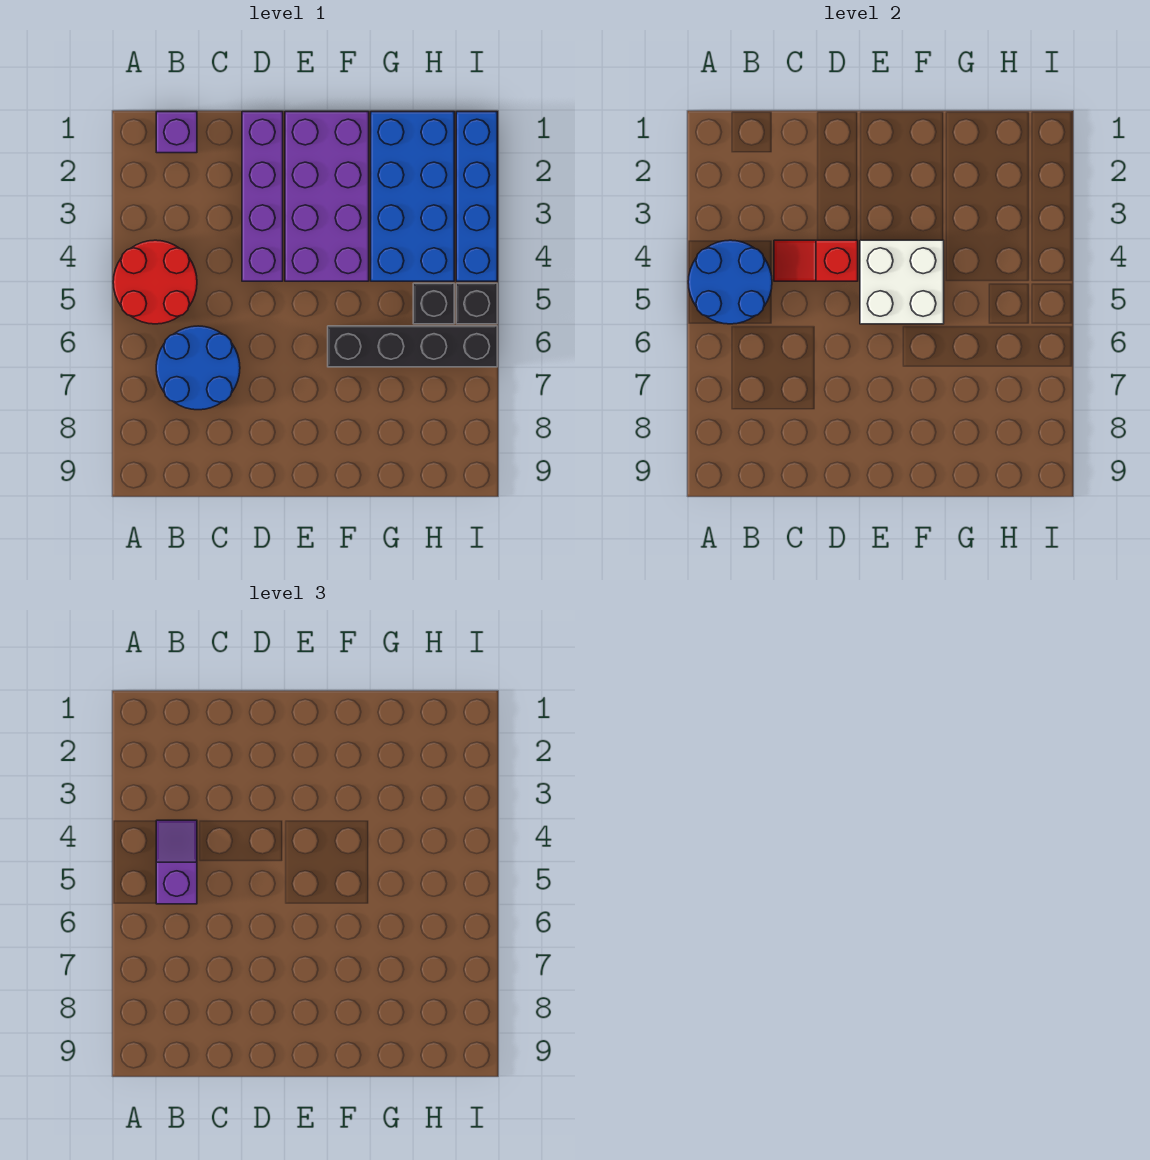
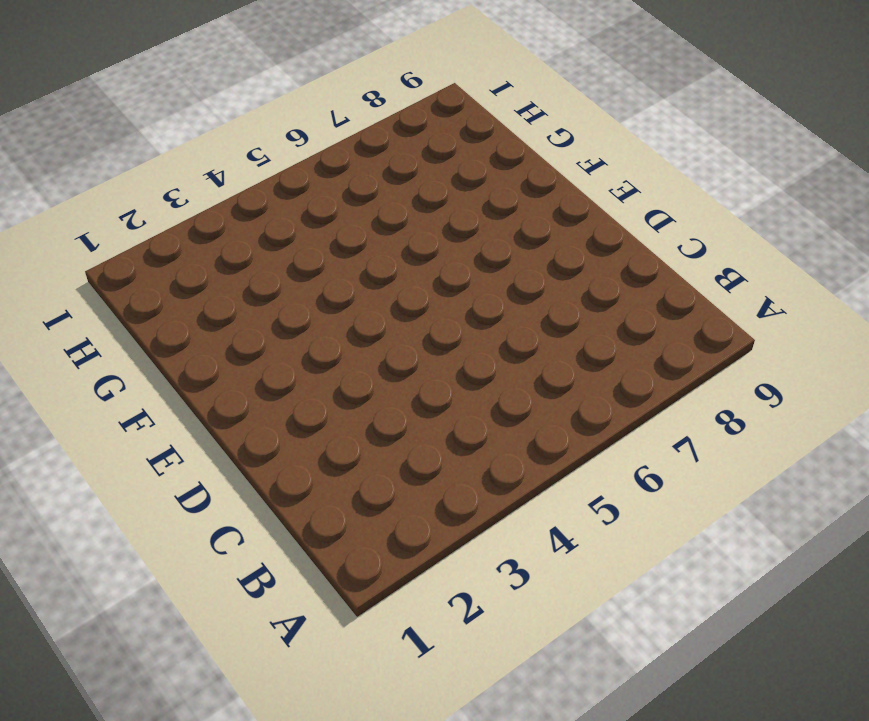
none -> red 2x2 round brick [113,240,197,324]
none -> purple 1x1 brick [156,112,197,153]
none -> blue 2x2 round brick [156,326,240,410]

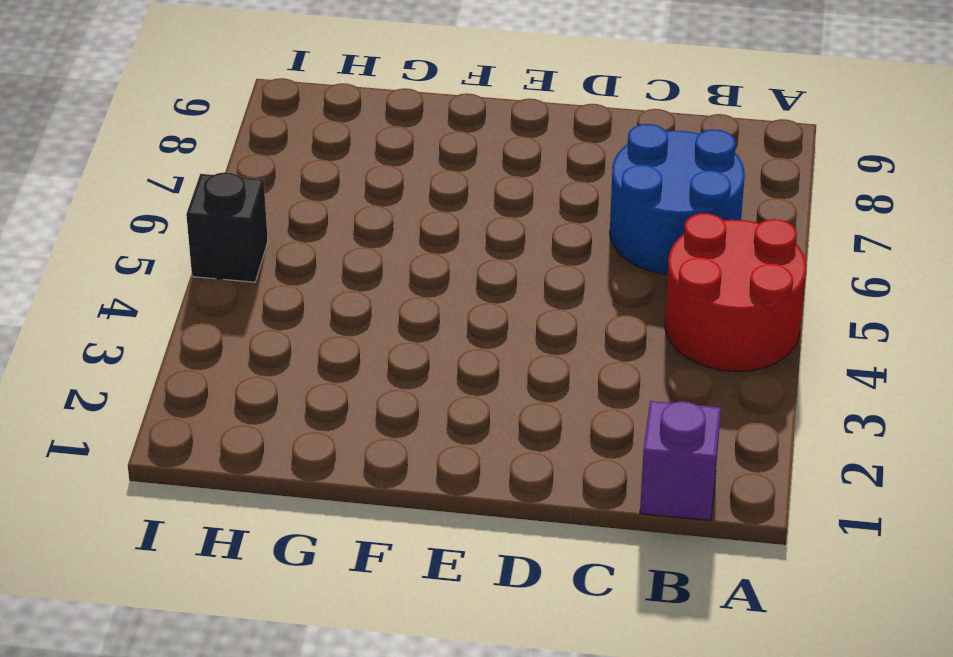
none -> purple 1x4 brick [242,112,283,281]
none -> purple 2x4 brick [285,112,369,281]
none -> black 1x4 brick [328,326,497,367]

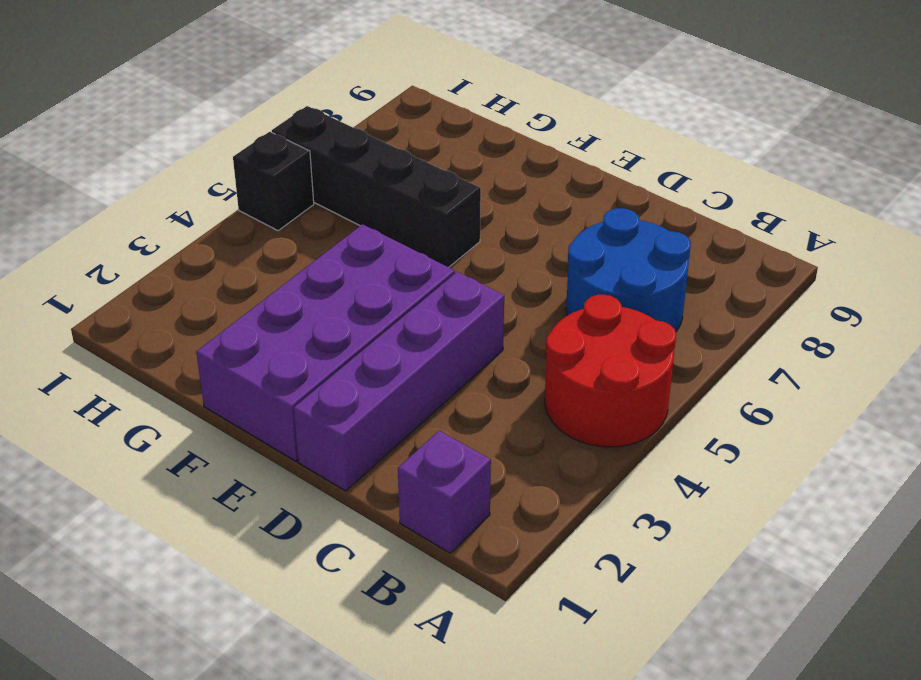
none -> blue 2x4 brick [371,112,454,281]
none -> black 1x1 brick [413,283,454,324]
none -> blue 1x4 brick [456,112,497,281]

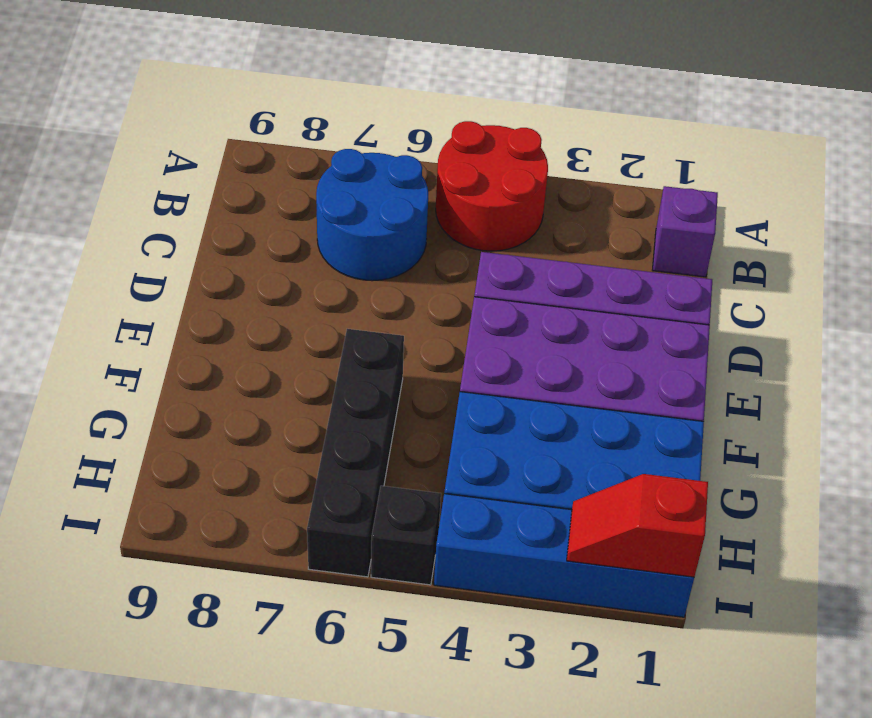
red 1x2 slope [567,474,708,577] -> red 1x2 slope turned to [774,240,858,281]
none -> black 1x1 brick [413,283,454,324]
none -> blue 2x2 round brick [688,240,772,324]
none -> white 2x2 brick [860,240,944,324]

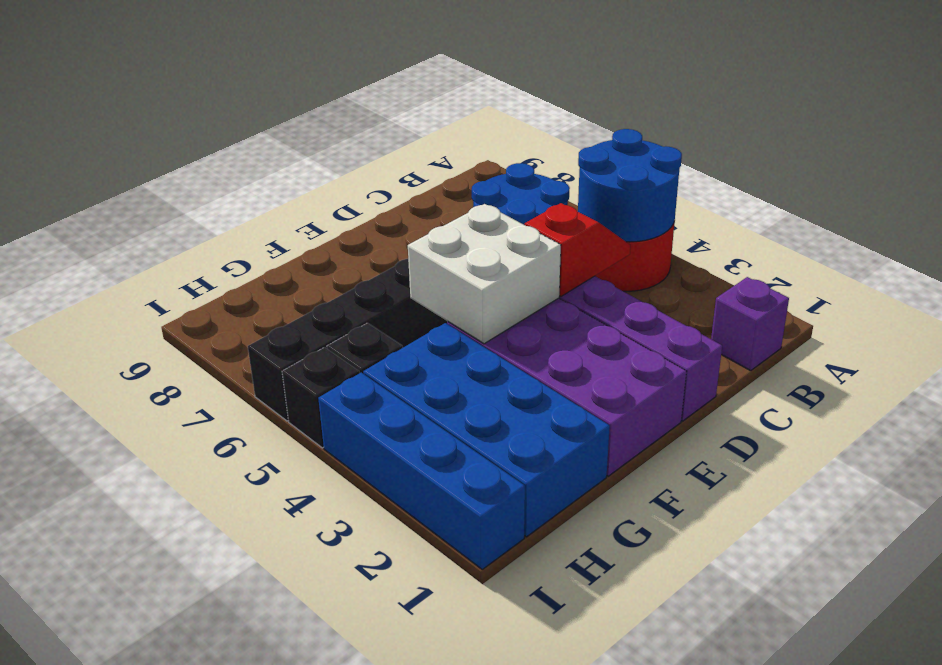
none -> purple 1x2 slope [156,820,197,904]

